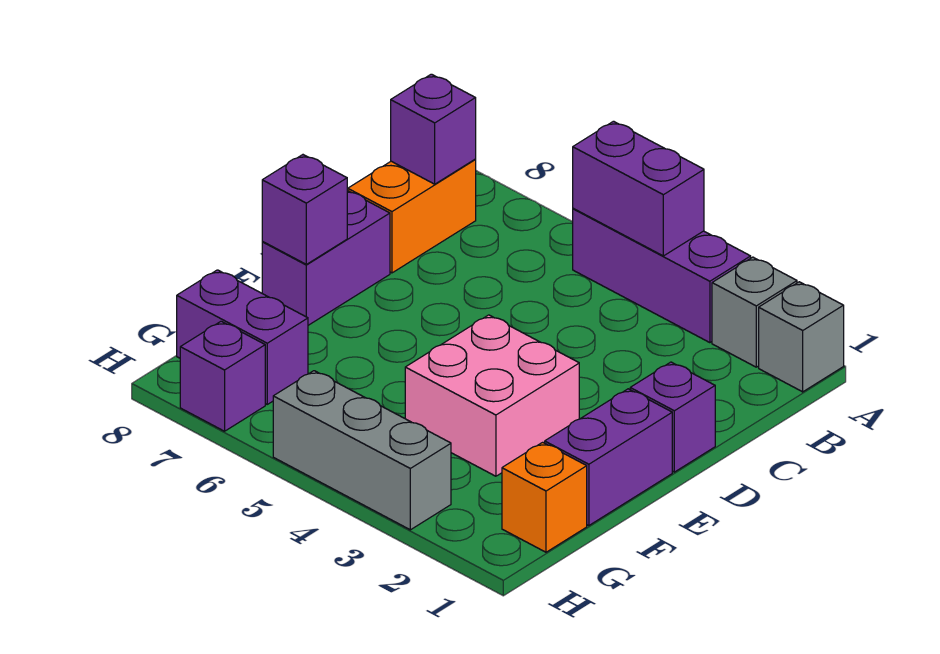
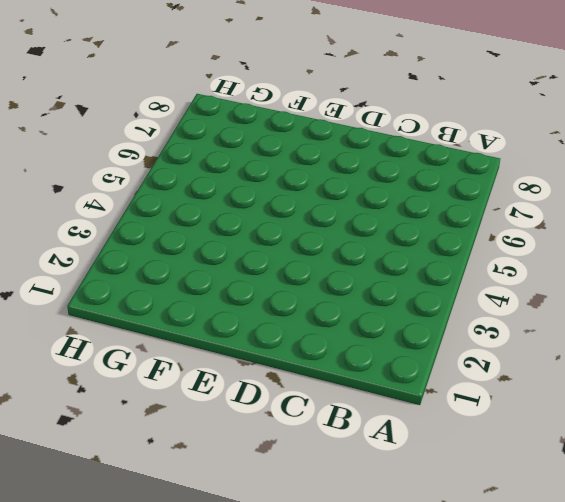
none -> grey 1x1 brick [759,282,844,392]
none -> grey 1x1 brick [712,257,797,367]
none -> purple 1x3 brick [573,208,751,343]

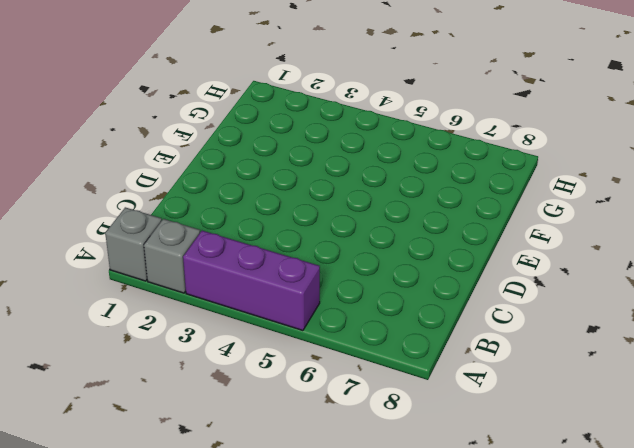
none -> orange 1x2 brick [348,160,476,273]
none -> purple 1x1 brick [630,362,715,472]
none -> purple 1x2 brick [262,191,390,325]

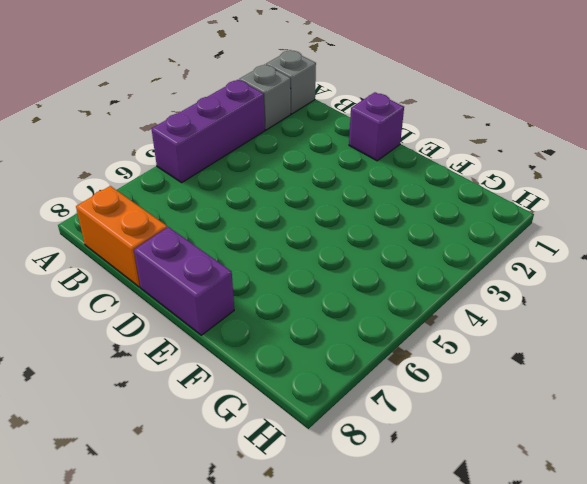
none -> purple 1x2 brick [545,389,672,526]
none -> pink 2x2 brick [405,315,579,476]
none -> orange 1x1 brick [502,442,587,552]

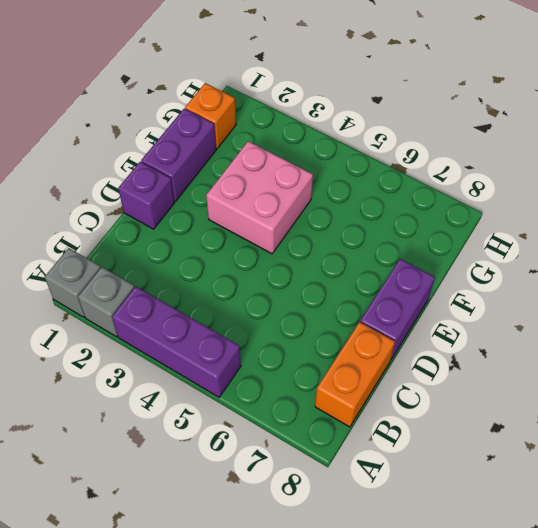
none -> purple 1x2 brick [177,270,308,404]
none -> grey 1x3 brick [273,371,451,530]
none -> purple 1x1 brick [180,321,265,431]

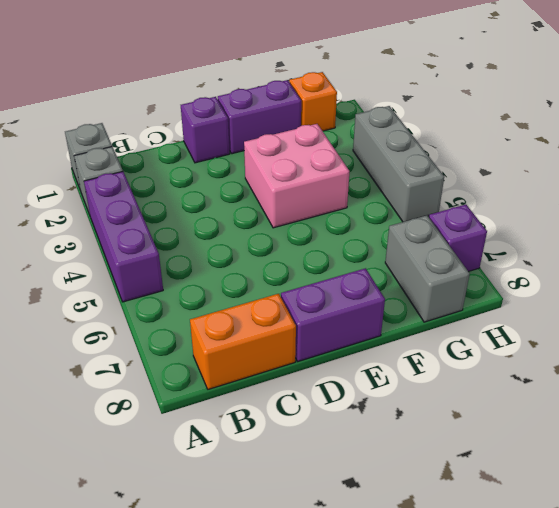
grey 1x2 brick [385,215,470,322] -> purple 1x2 brick [177,270,308,404]
none -> purple 1x2 brick [573,121,704,256]
none -> purple 1x1 brick [391,74,476,184]
none -> purple 1x1 brick [262,155,348,264]

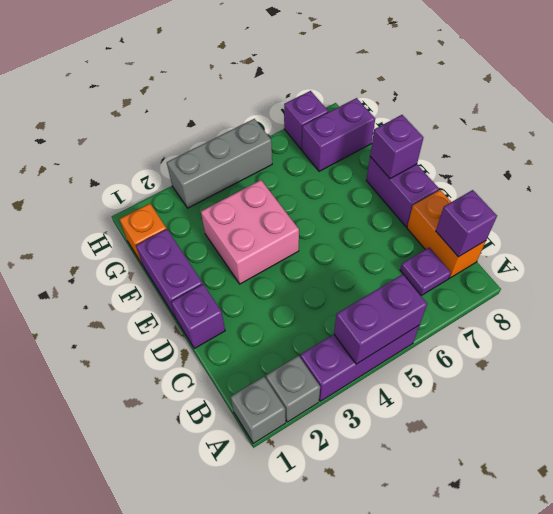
purple 1x1 plate [400,247,451,295] -> none

